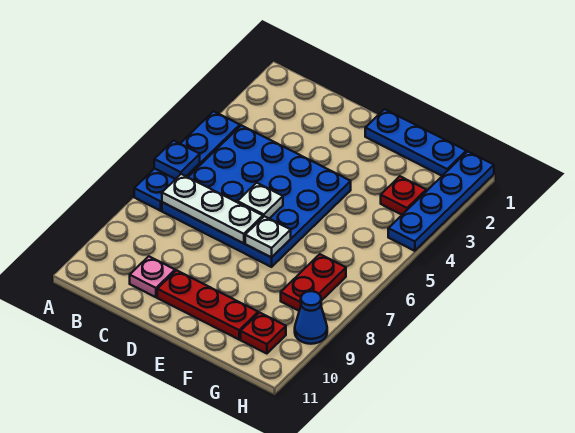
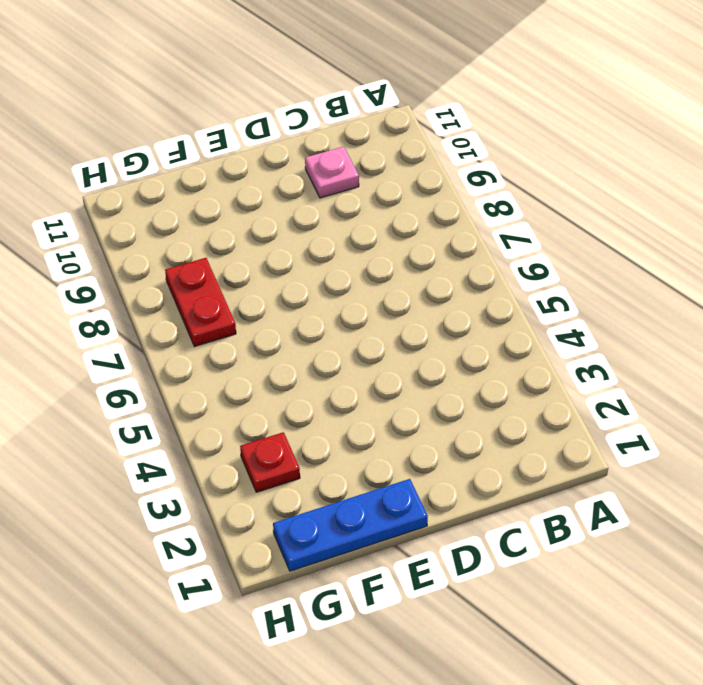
none -> blue 1x4 plate [134,111,240,211]
none -> blue 4x4 plate [162,125,351,267]
none -> red 1x3 plate [157,270,258,339]

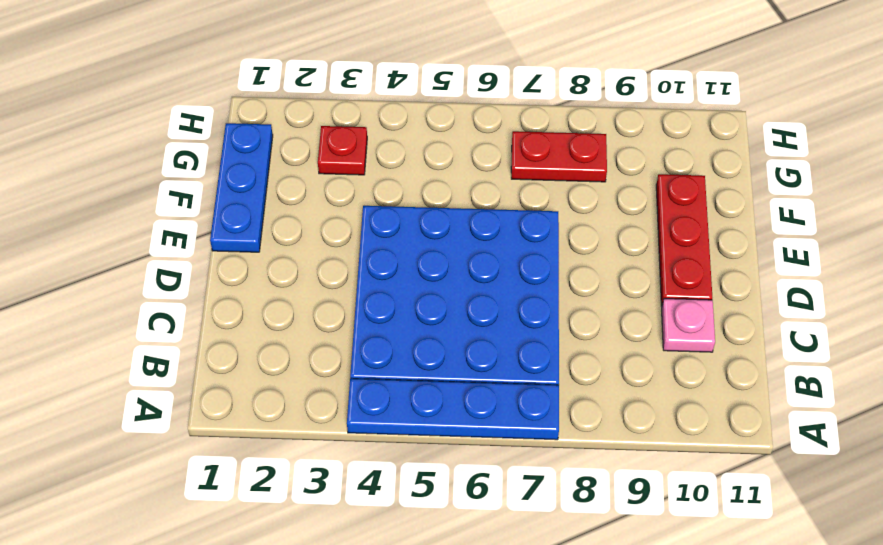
none -> red 1x1 plate [241,313,286,354]
none -> blue 1x4 plate [388,151,494,251]
none -> blue 1x1 cone [295,291,327,344]

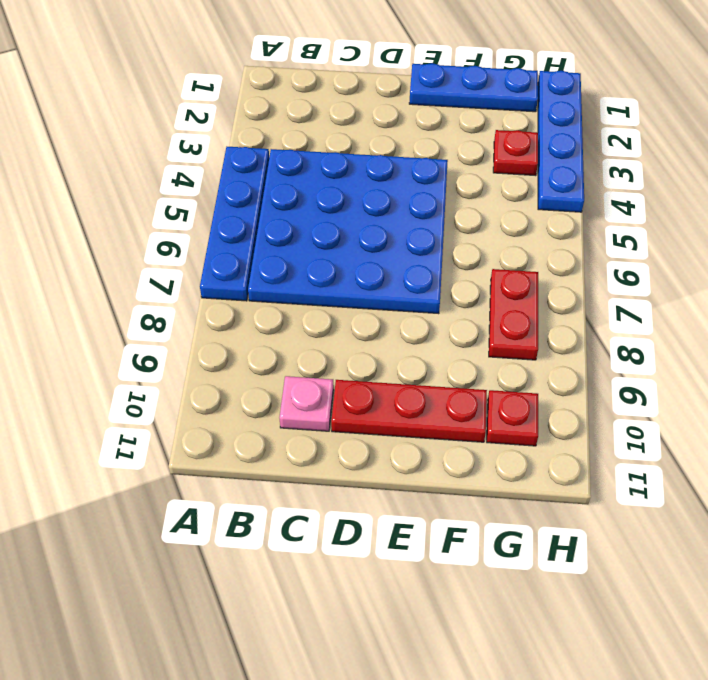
none -> blue 1x1 cone [295,291,327,344]
none -> blue 1x1 plate [154,141,200,179]
none -> white 1x3 plate [162,174,263,243]

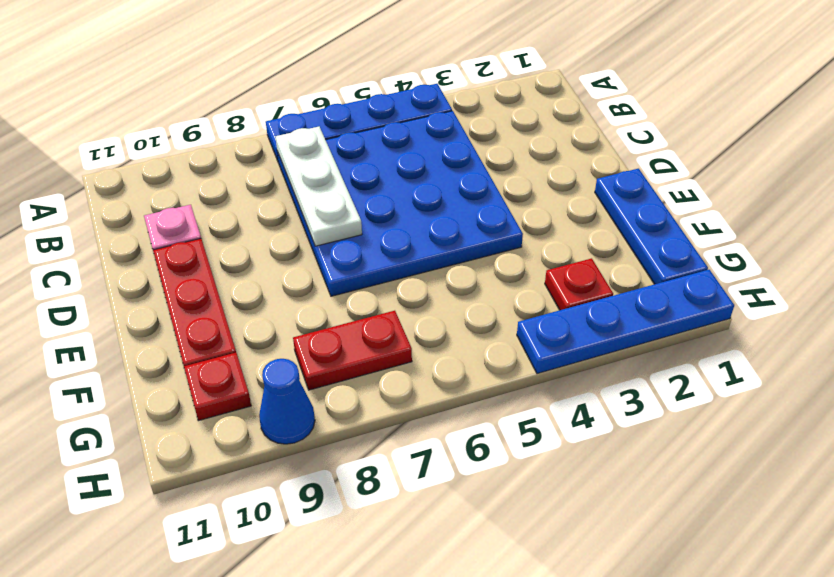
none -> blue 1x1 plate [154,141,200,179]
none -> white 1x1 plate [238,183,283,219]
none -> white 1x1 plate [245,216,291,257]

